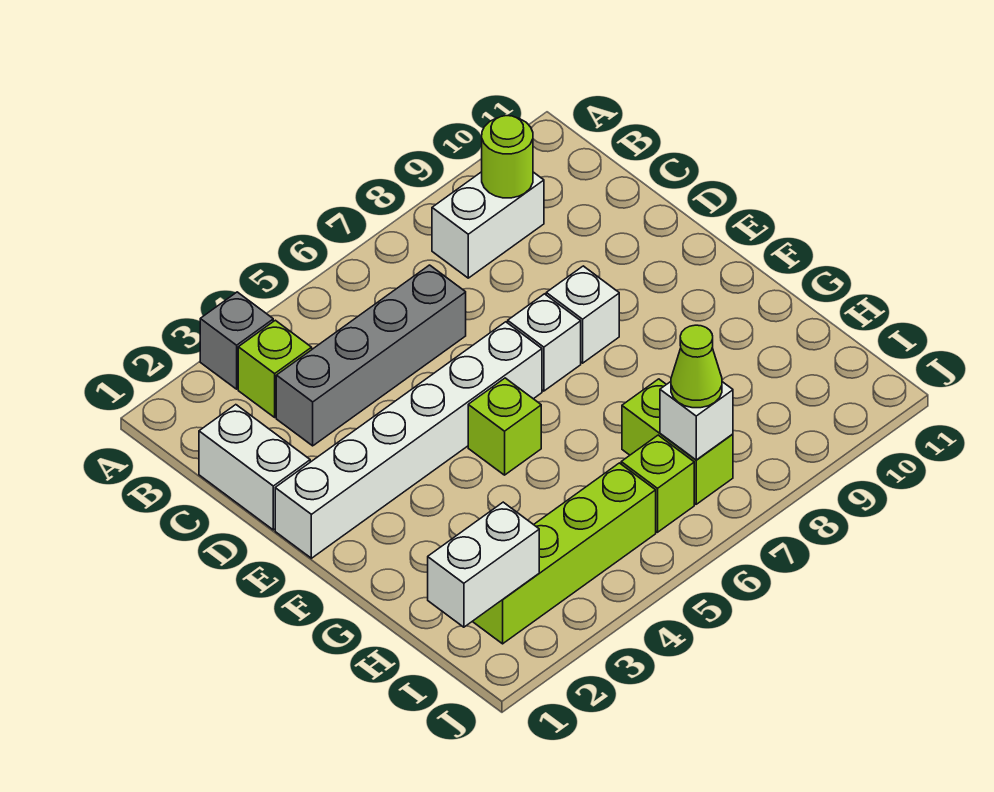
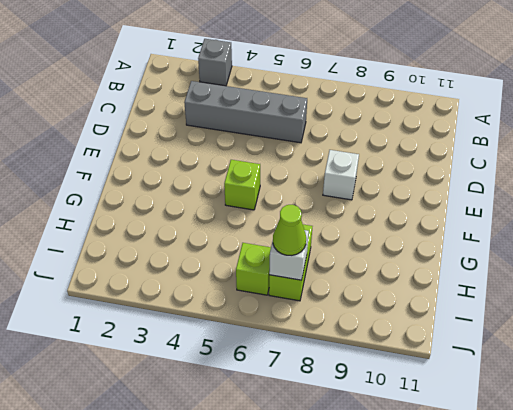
none -> lime 1x1 brick [238,320,312,417]
none -> white 1x2 brick [432,172,544,278]
none -> white 1x2 brick [199,405,310,530]

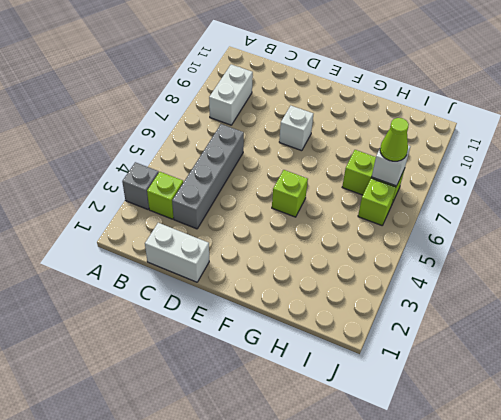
none -> white 1x6 brick [275,322,542,558]
none -> white 1x1 brick [508,294,581,391]
none -> lime 1x4 brick [472,463,656,644]

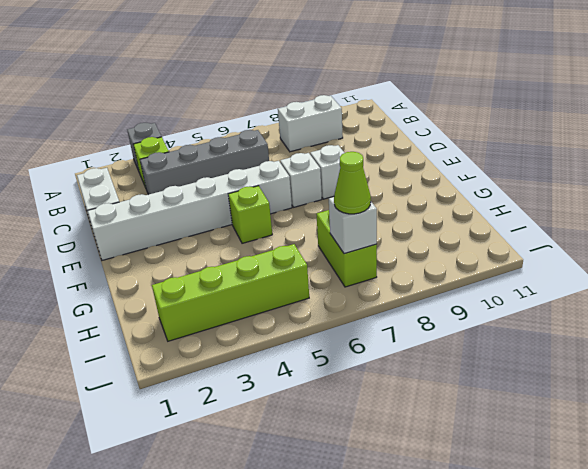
none -> lime 1x1 brick [621,435,694,532]
none -> lime 1x1 round brick [482,116,533,198]
none -> white 1x2 brick [428,502,539,627]

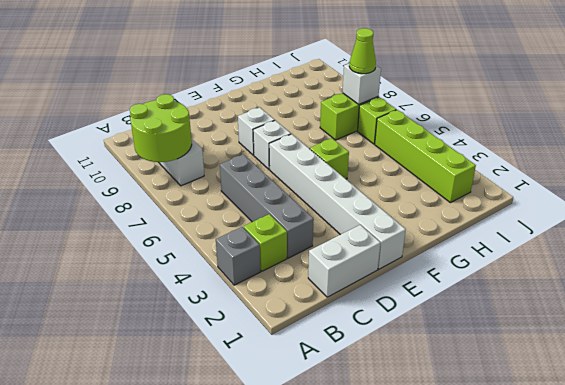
lime 2x2 round brick [130,94,192,162] -> lime 1x1 round brick [482,116,533,198]
none -> white 1x2 brick [428,502,539,627]

